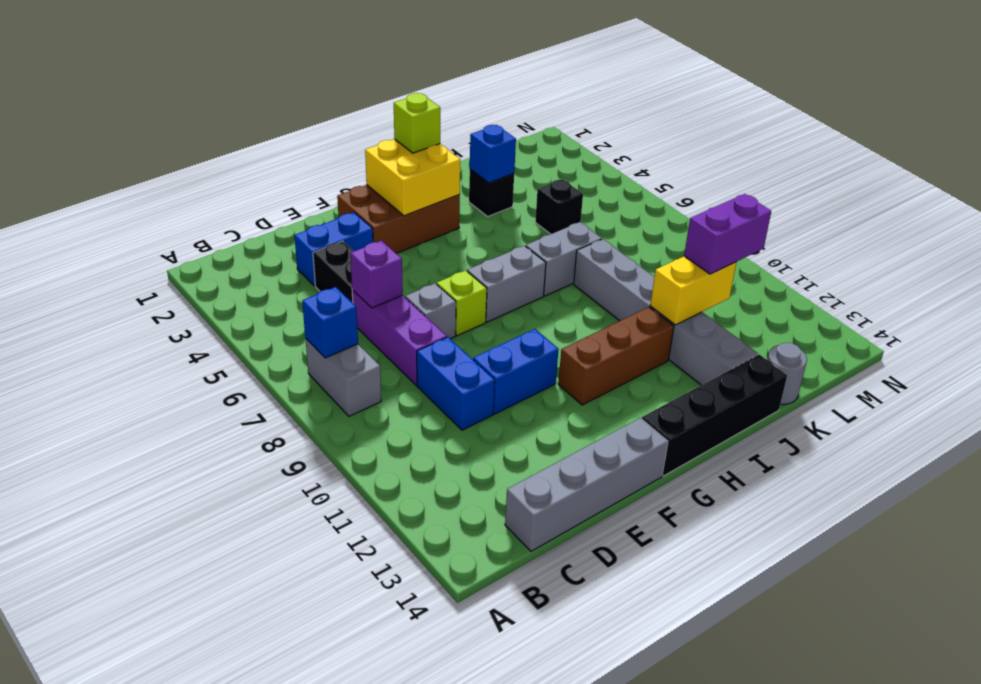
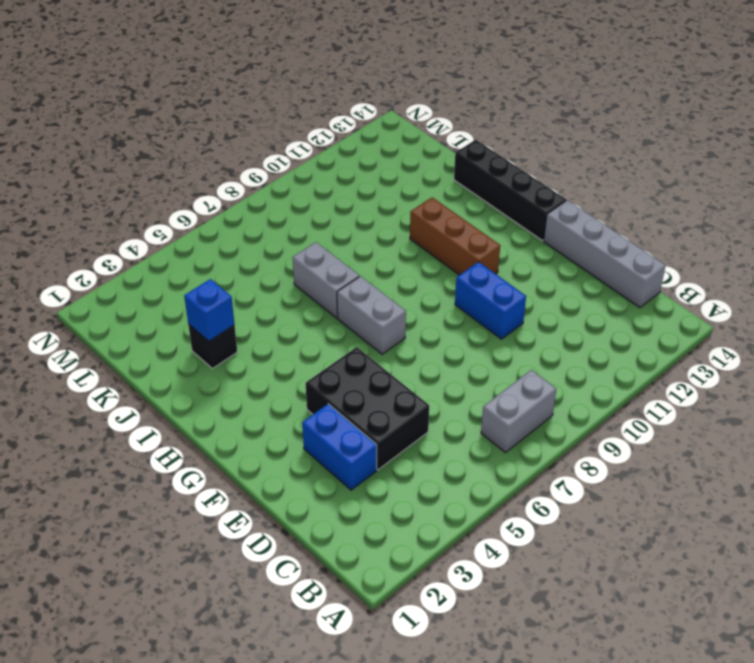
black 2x3 brick [306,347,429,470] -> black 1x2 brick [313,241,354,303]
none -> purple 1x3 brick [352,290,447,385]
none -> blue 1x2 brick [417,337,495,430]
none -> grey 1x1 brick [405,283,456,339]

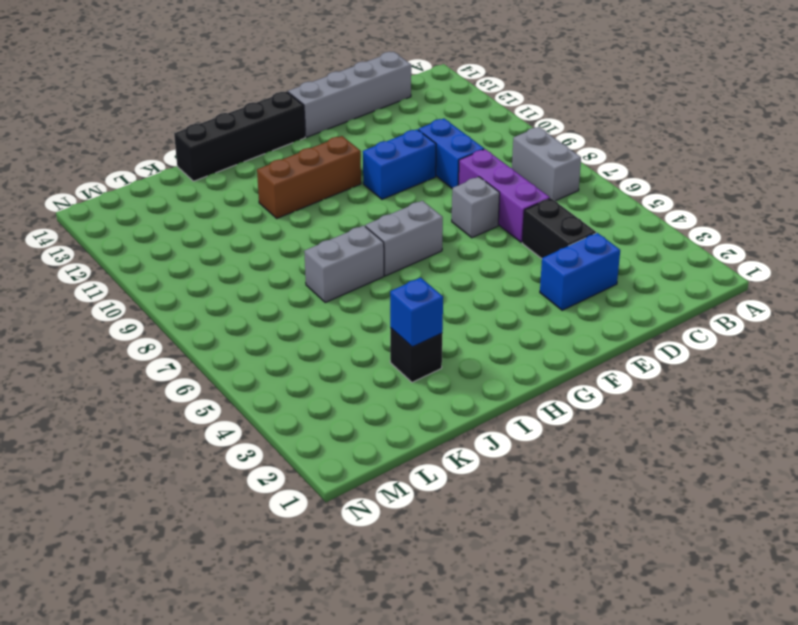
none -> brown 2x3 brick [337,185,460,253]
none -> lime 1x1 brick [437,270,487,336]
none -> grey 1x6 brick [574,239,758,385]

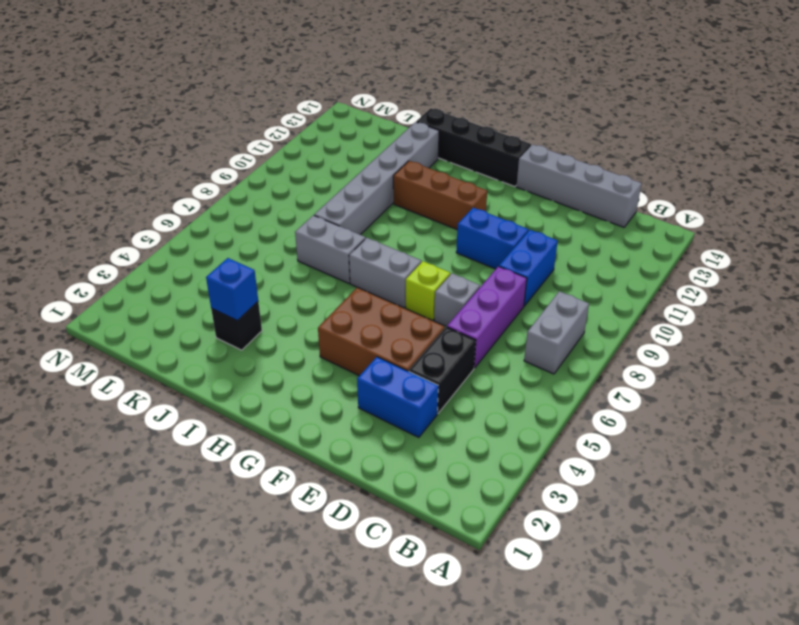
brown 2x3 brick [318,288,445,376] -> brown 2x3 brick moved to [337,185,460,253]
none -> black 1x1 brick [535,179,583,234]
none -> grey 1x1 round brick [767,343,807,404]
none -> blue 1x1 brick [302,287,358,358]

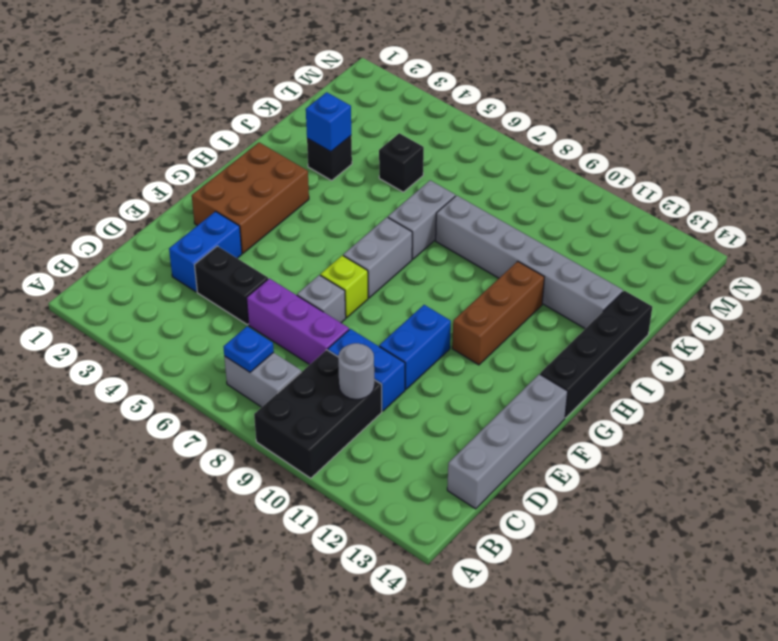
black 2x3 brick [254,350,382,478] -> none
blue 1x1 plate [224,326,274,372] -> blue 1x1 brick [302,287,358,358]
grey 1x1 round brick [338,343,374,399] -> grey 1x1 round brick moved to [767,343,807,404]
none -> purple 1x1 brick [350,241,403,308]
none -> yellow 2x2 brick [365,139,460,216]
none -> yellow 1x2 brick [650,256,736,325]

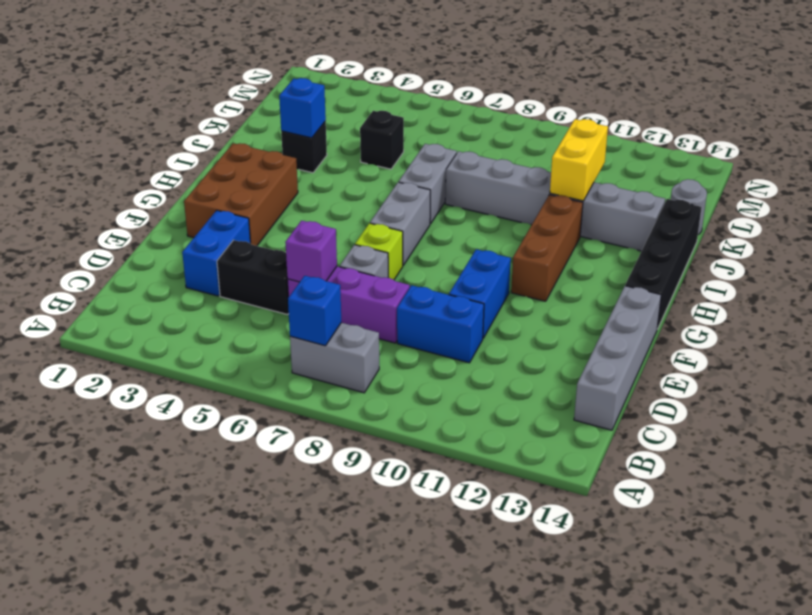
none -> yellow 2x2 brick [365,139,460,216]
none -> lime 1x1 brick [394,93,440,153]
none -> purple 1x2 brick [684,194,771,274]

